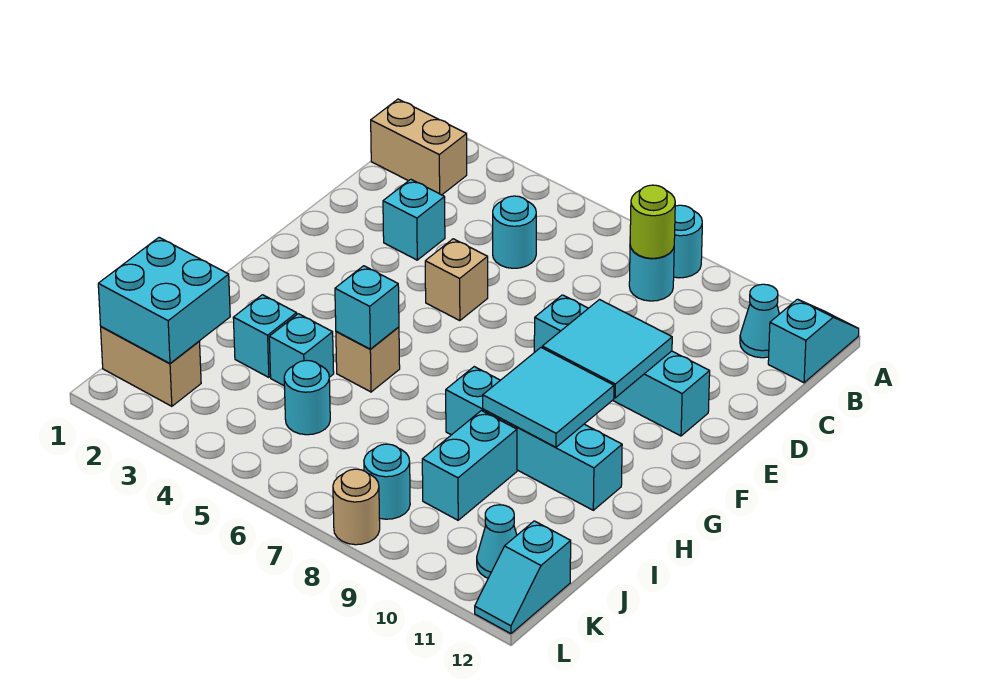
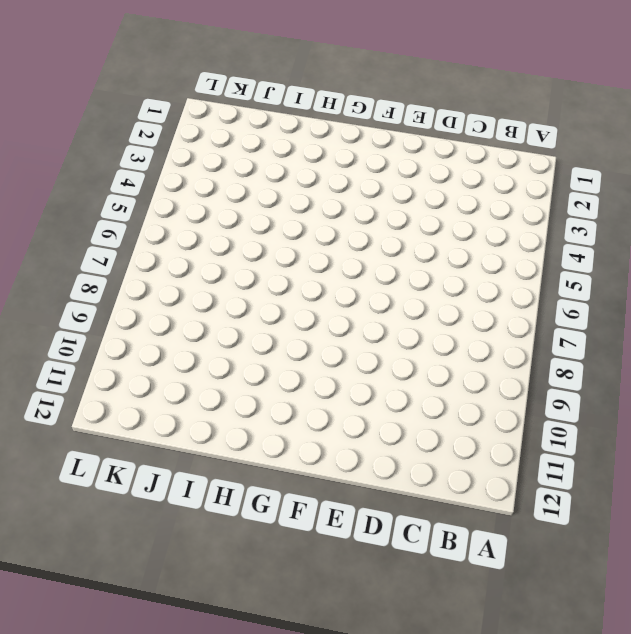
none -> cyan 1x1 round brick [674,205,702,278]
none -> cyan 1x2 slope [768,299,859,383]
none -> tan 1x2 brick [371,99,467,195]

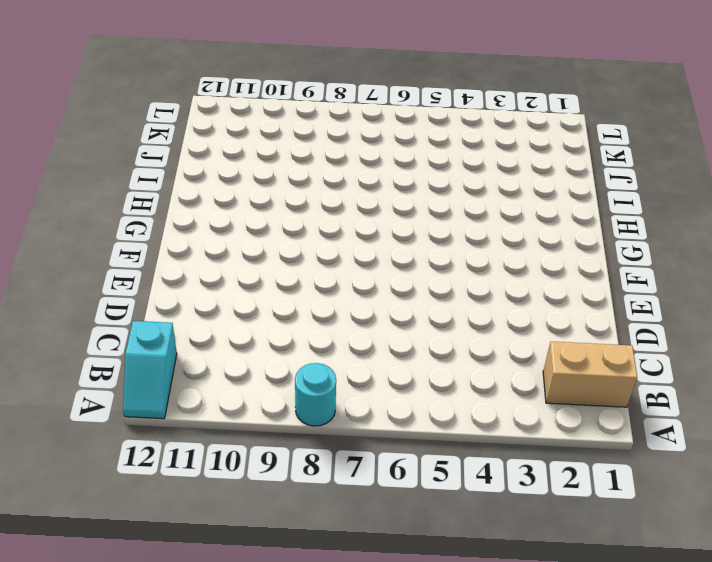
none -> cyan 1x1 round brick [629,246,674,301]
none -> cyan 1x1 cone [740,284,779,358]
none -> cyan 1x1 round brick [493,196,536,268]

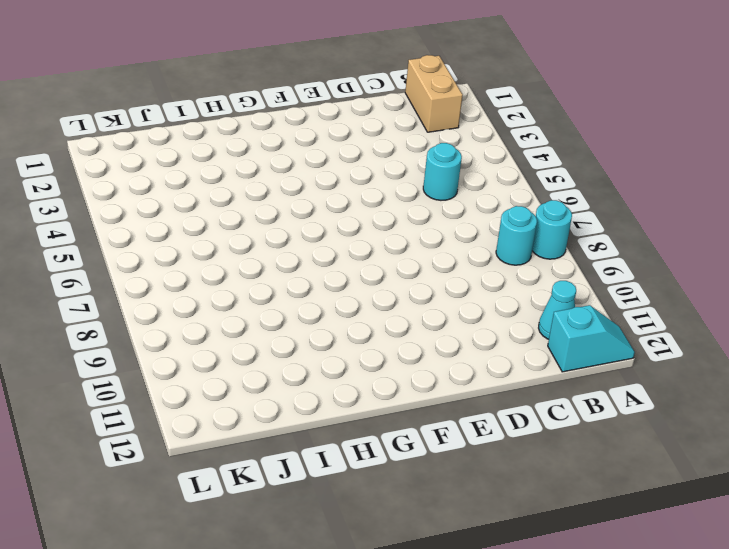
none -> cyan 1x1 brick [383,179,445,260]
none -> tan 1x1 brick [425,239,488,321]
none -> cyan 1x4 brick [534,295,710,436]

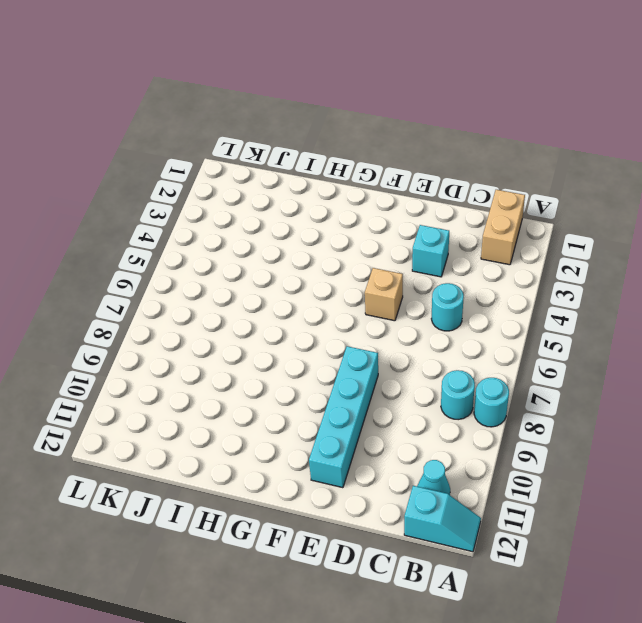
none -> tan 1x1 brick [336,327,400,392]
none -> cyan 1x4 brick [446,367,622,510]
none -> cyan 1x1 brick [233,295,297,377]

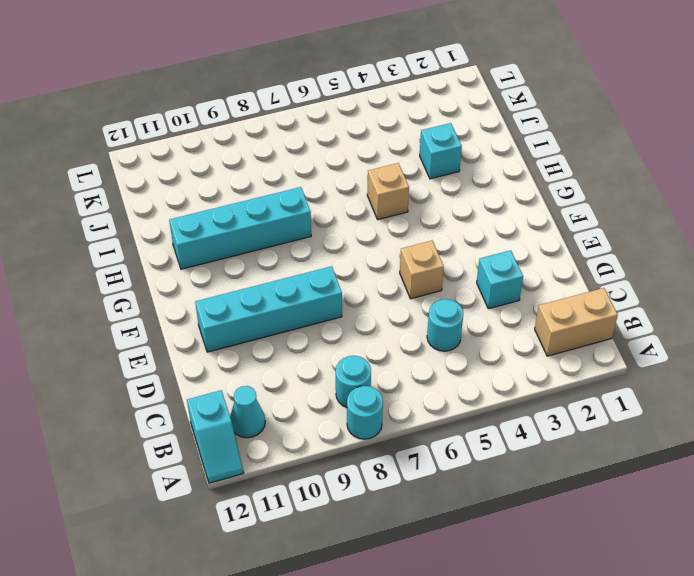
none -> cyan 1x1 brick [269,314,334,386]
none -> cyan 1x2 brick [422,411,517,520]
none -> cyan 1x1 round brick [284,360,330,435]

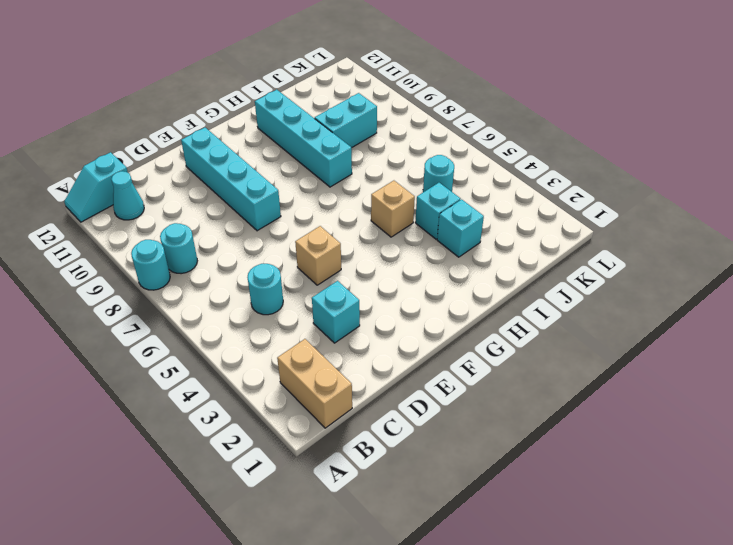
none -> tan 1x2 brick [101,327,201,406]
none -> cyan 1x1 round brick [364,444,410,519]
none -> cyan 1x1 cone [477,505,517,578]

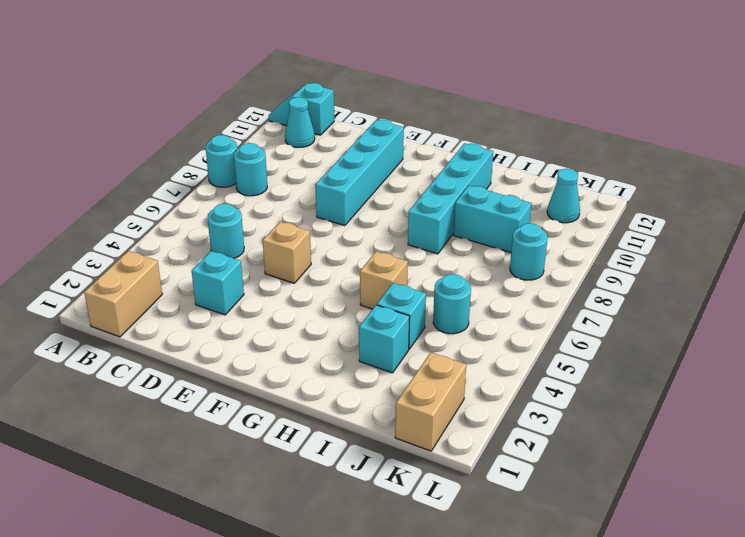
none -> cyan 1x2 slope [475,521,571,634]
none -> tan 1x1 round brick [333,469,380,545]
none -> lime 1x1 round brick [630,185,675,258]

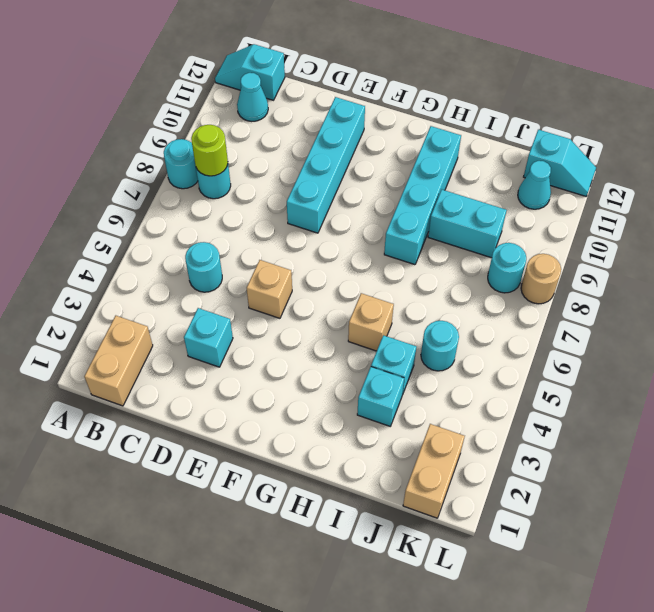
none -> cyan 2x2 tile [542,300,672,398]
none -> cyan 2x2 tile [483,348,614,447]
none -> cyan 1x1 brick [335,266,399,349]

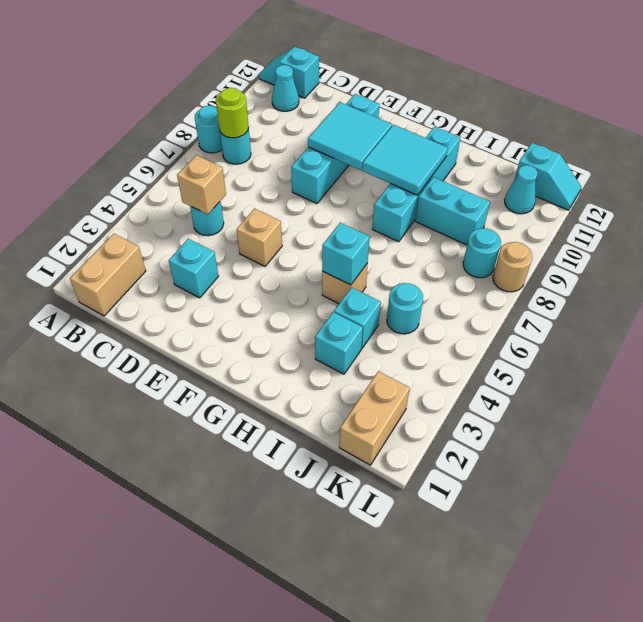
tan 1x1 brick [177,155,226,214] -> none
none -> cyan 2x2 brick [98,237,230,364]

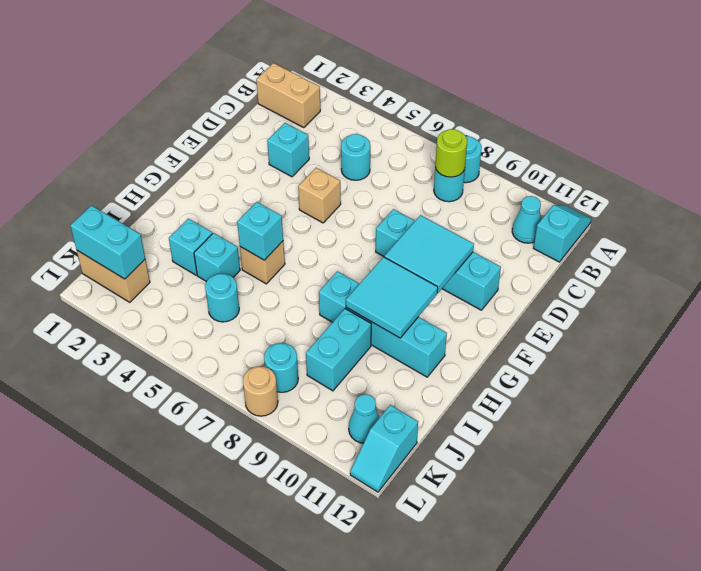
cyan 1x2 brick [70,206,145,279] -> cyan 2x2 brick [98,237,230,364]

